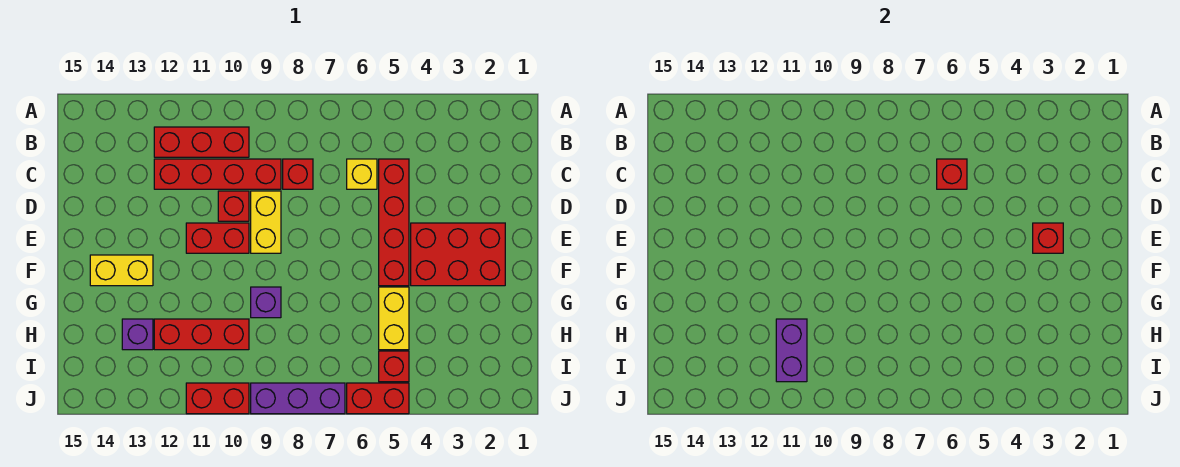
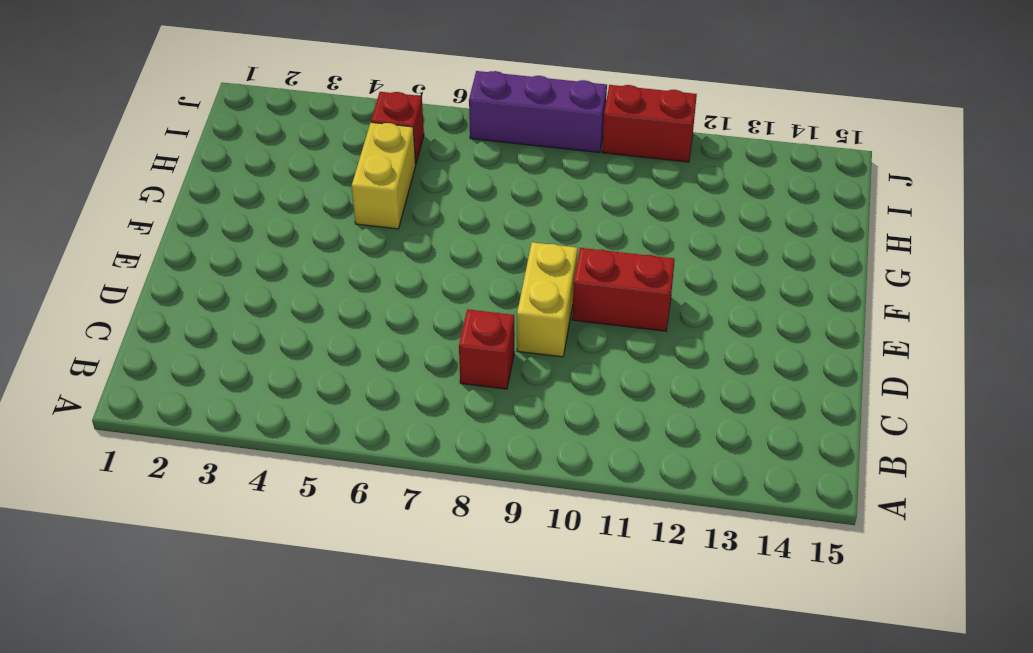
none -> red 1x3 brick [154,127,249,157]
none -> red 1x4 brick [379,159,409,286]
none -> yellow 1x1 brick [347,159,377,189]

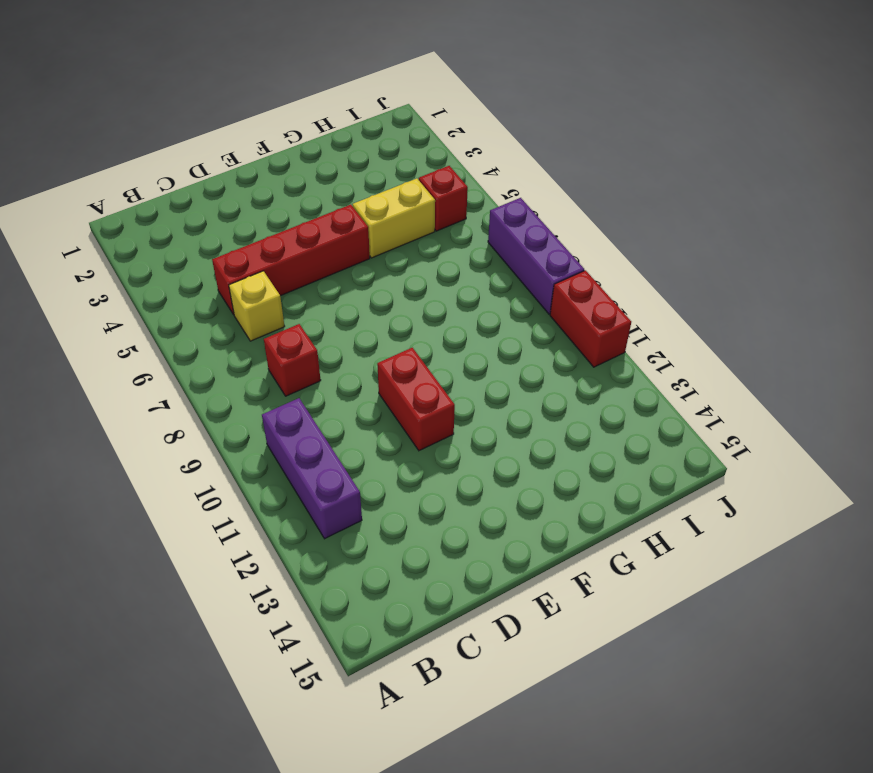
purple 1x3 brick [262,398,362,539] -> red 1x3 brick [154,127,249,157]
none -> red 1x4 brick [154,159,281,189]
none -> yellow 1x2 brick [251,191,281,253]
none -> red 1x1 brick [218,191,249,221]

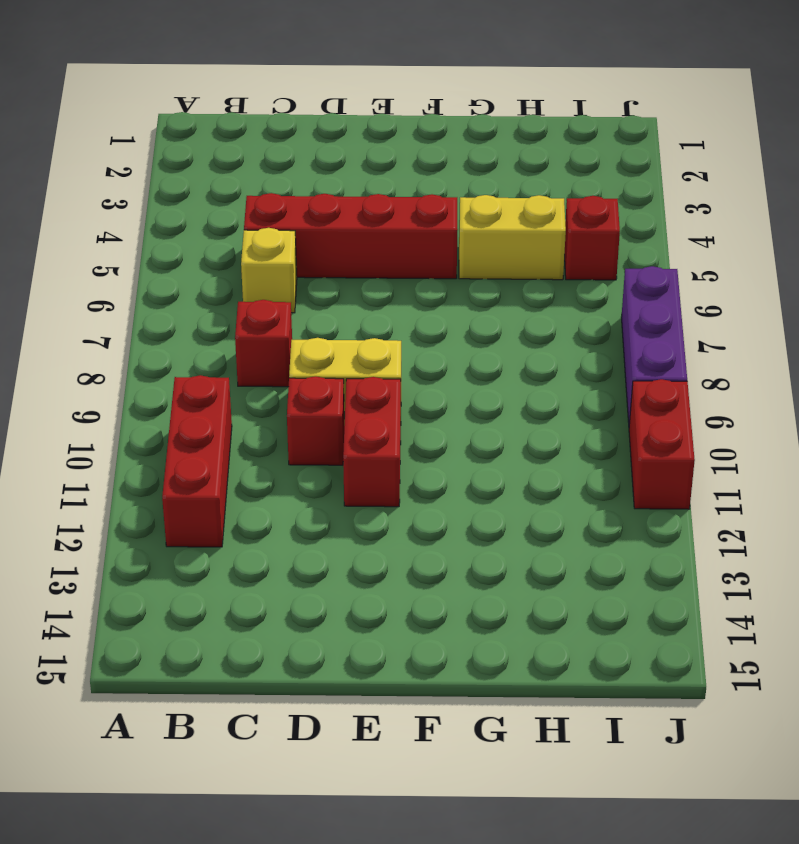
none -> red 1x4 brick [154,159,281,189]
none -> red 2x3 brick [411,223,505,286]
none -> yellow 1x2 brick [90,255,153,286]

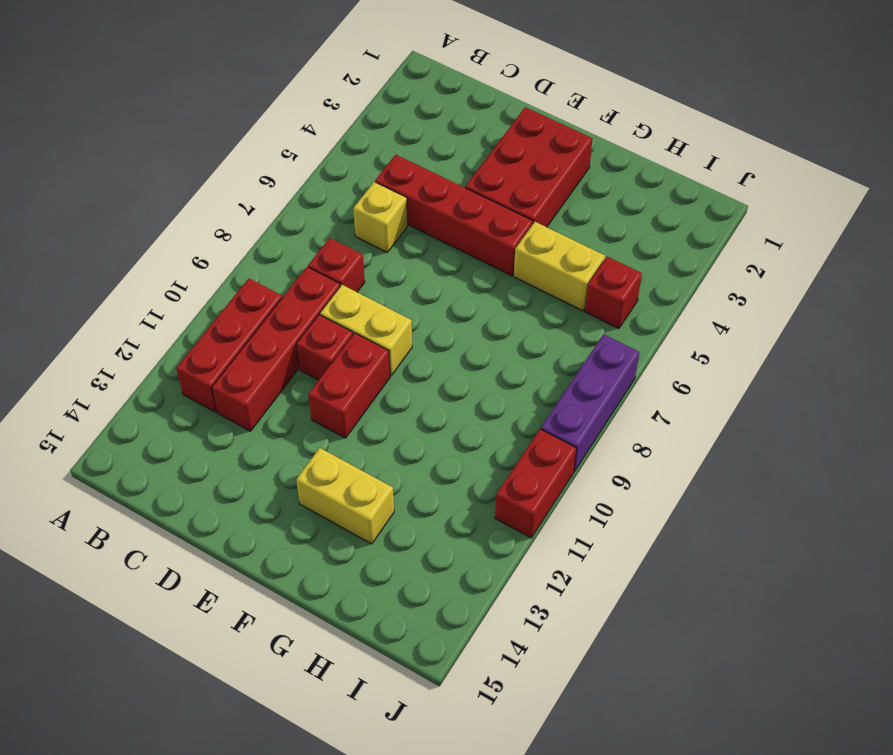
yellow 1x2 brick [296,448,394,544] -> yellow 1x2 brick turned to [90,255,153,286]
none -> purple 1x1 brick [251,287,281,318]
none -> red 1x3 brick [154,319,249,350]
none -> purple 1x1 brick [122,319,153,350]

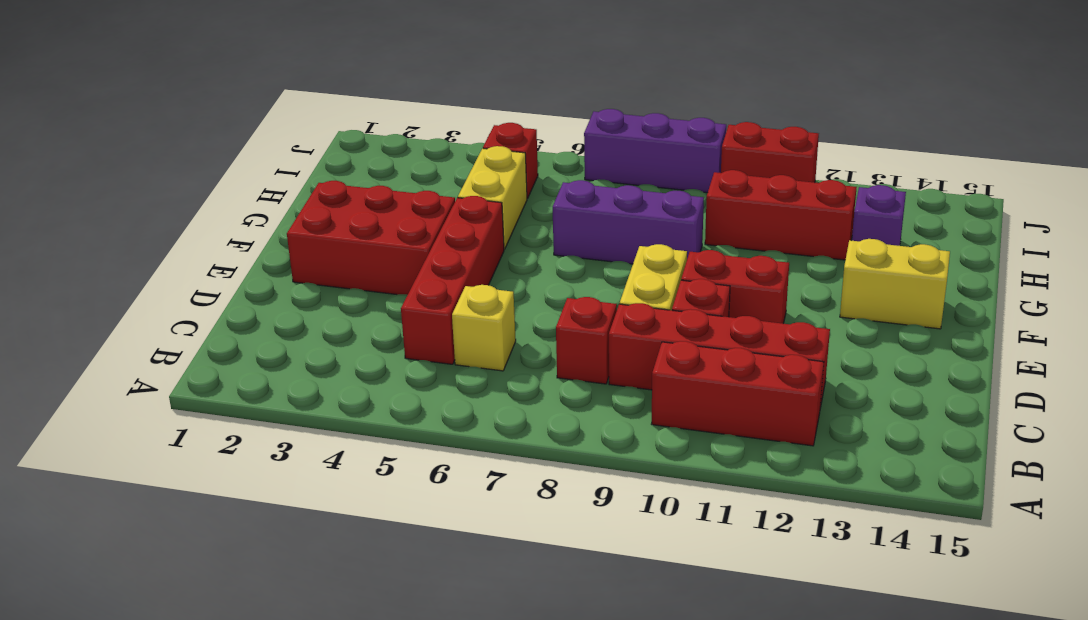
purple 1x3 brick [553,180,704,264] -> purple 1x1 brick [251,287,281,318]
none -> red 1x2 brick [347,383,409,414]
none -> red 1x1 brick [937,159,967,189]
none -> red 1x1 brick [1033,223,1063,253]

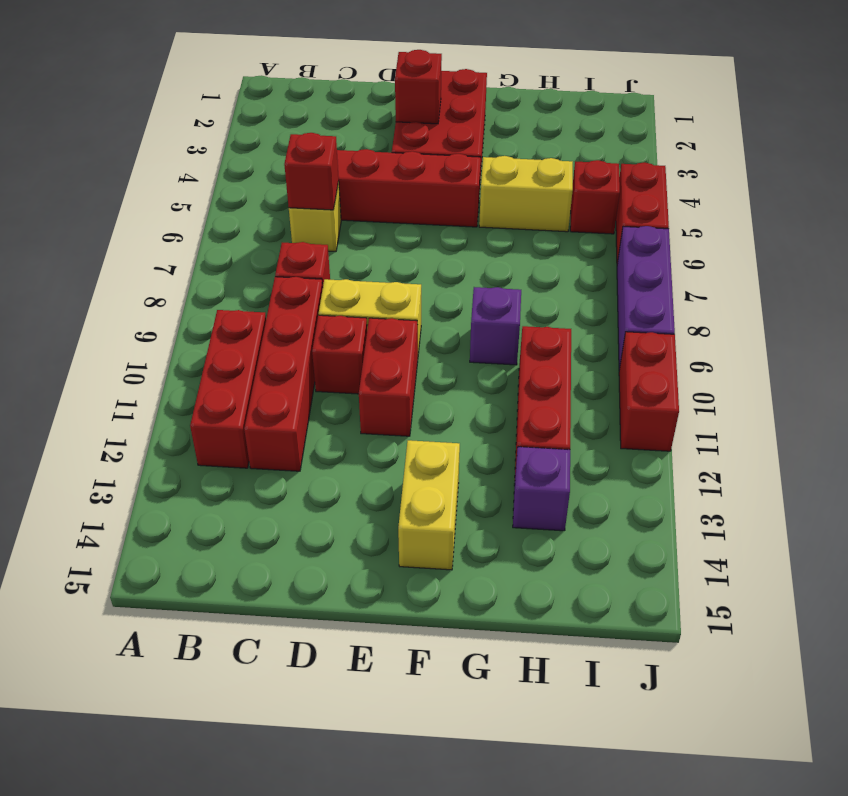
none -> purple 1x2 brick [776,319,807,382]

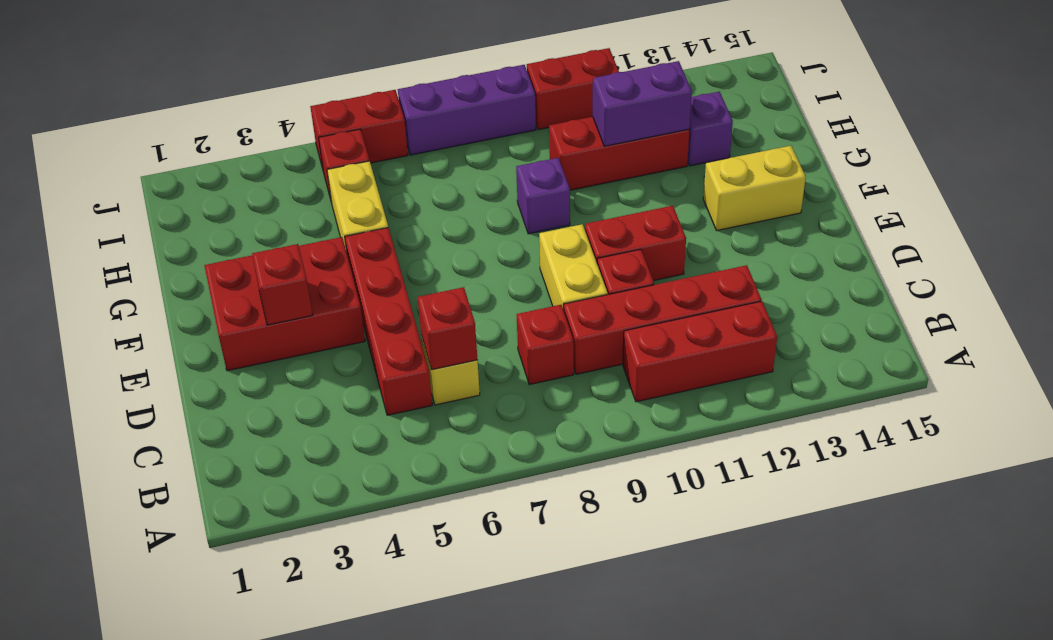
purple 1x2 brick [593,61,692,146] -> purple 1x2 brick turned to [776,319,807,382]

